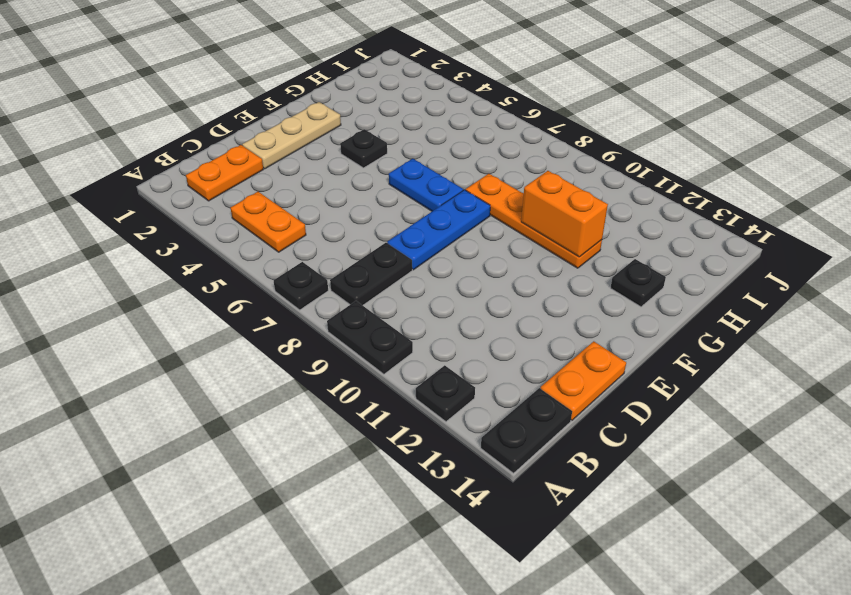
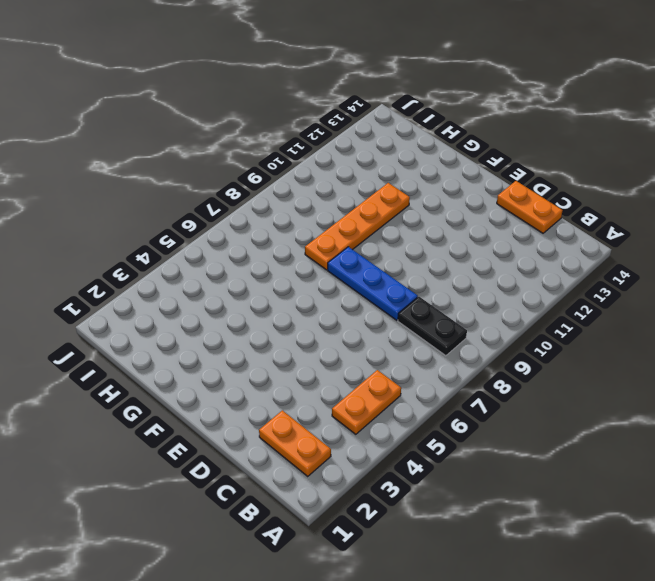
none -> black 1x1 plate [274,262,328,310]
none -> black 1x2 plate [327,301,413,374]
none -> black 1x1 plate [416,365,475,422]

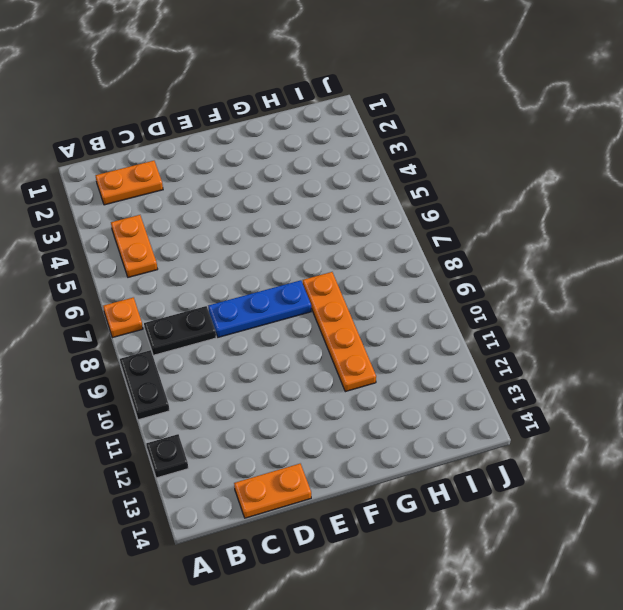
orange 1x1 plate [103,297,143,338] -> black 1x1 plate [274,262,328,310]
none -> black 1x2 plate [481,388,572,473]
none -> tan 1x3 plate [242,102,341,169]
none -> black 1x1 plate [340,129,387,168]

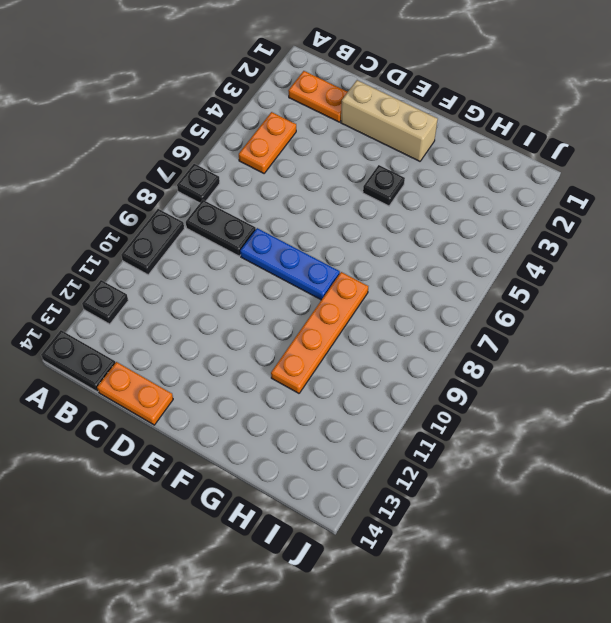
tan 1x3 brick [341,80,438,161] -> tan 1x3 plate [242,102,341,169]
none -> blue 1x2 plate [389,159,463,211]
none -> black 1x1 plate [611,259,666,307]
none -> orange 1x2 brick [521,171,608,257]

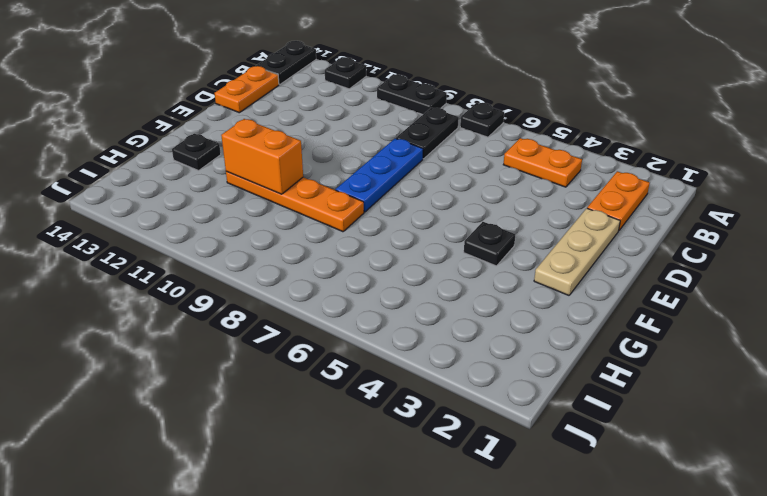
none -> blue 1x2 plate [389,159,463,211]

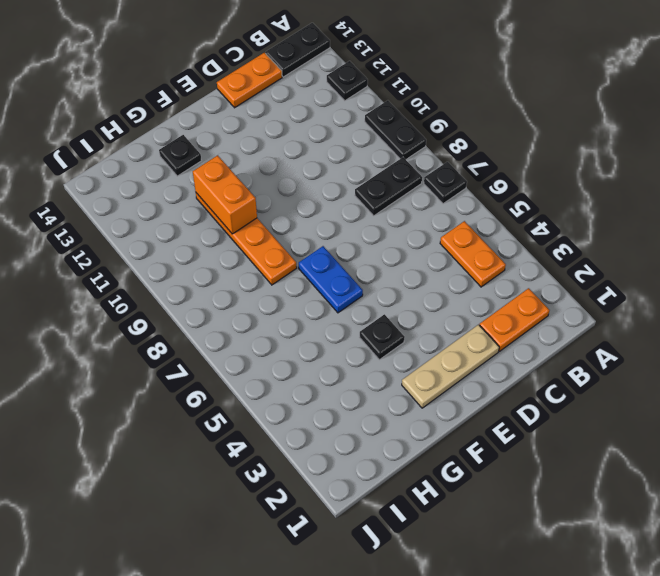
none -> blue 1x3 plate [387,190,490,270]

